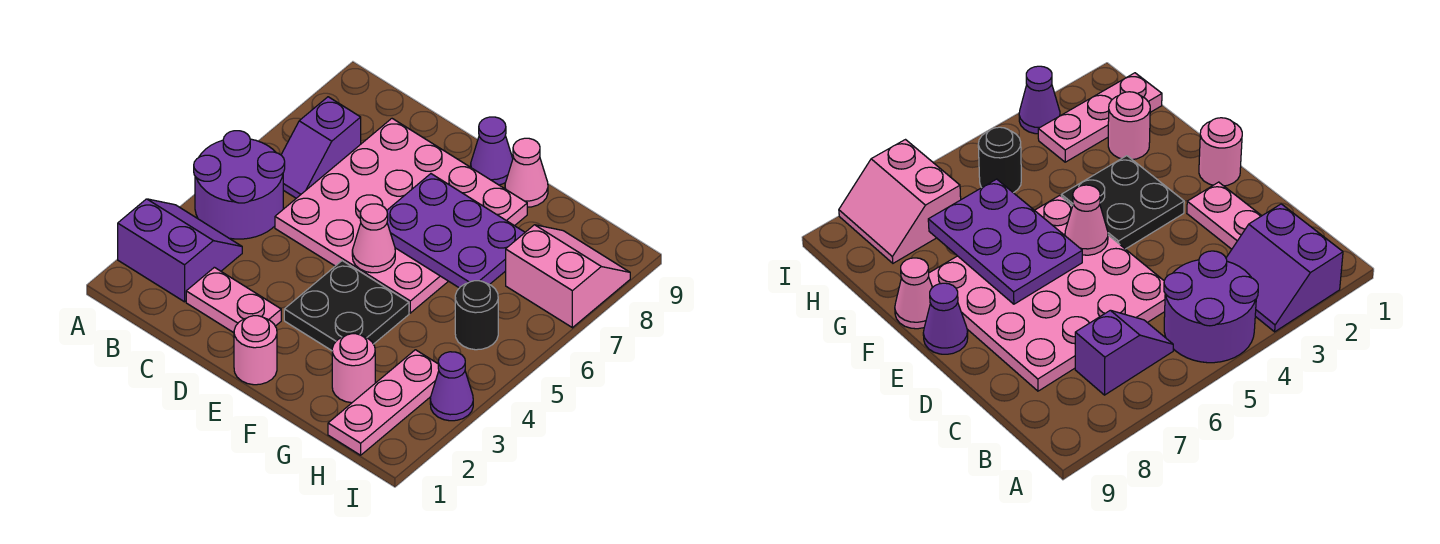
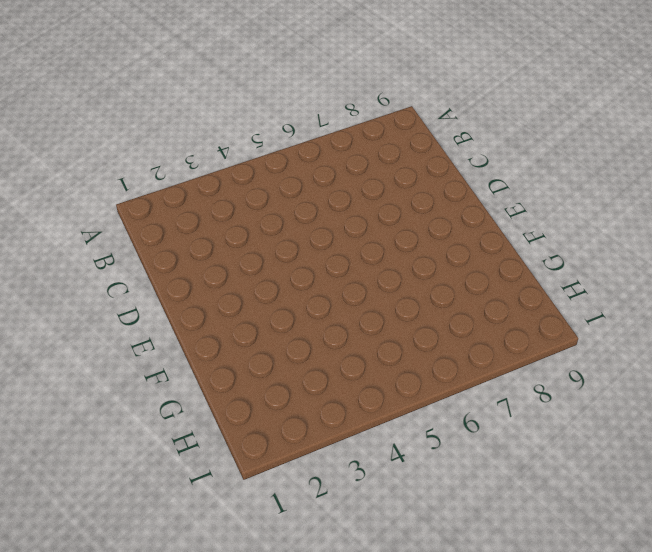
none -> purple 2x2 slope [118,199,242,302]
none -> purple 2x2 round brick [194,131,285,239]
none -> purple 1x2 slope [281,97,361,198]

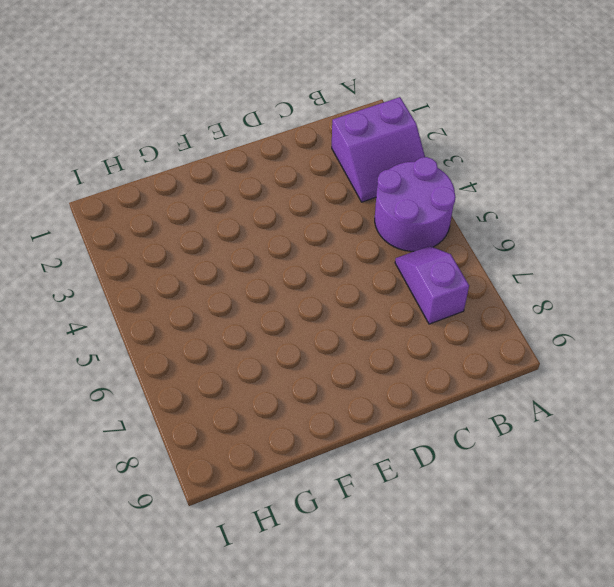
none -> pink 1x2 plate [186,267,281,333]
none -> pink 4x4 plate [275,119,527,313]
none -> pink 1x1 round brick [234,316,277,385]

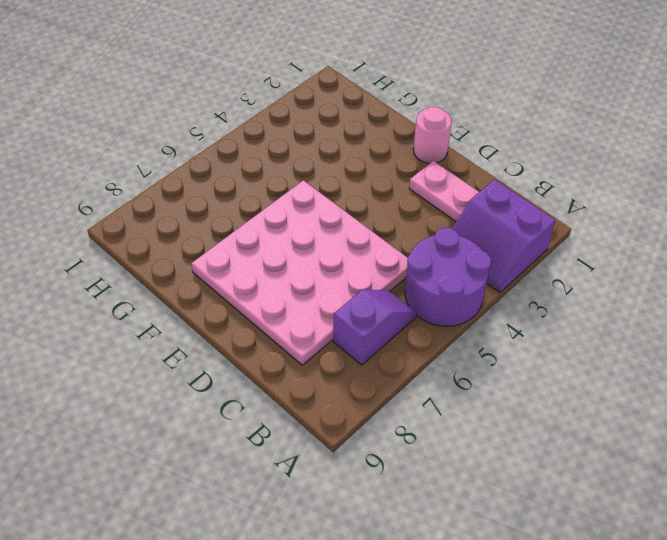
none -> black 2x2 plate [284,261,409,351]
none -> purple 1x1 cone [471,117,513,185]
none -> pink 1x1 cone [505,138,548,207]

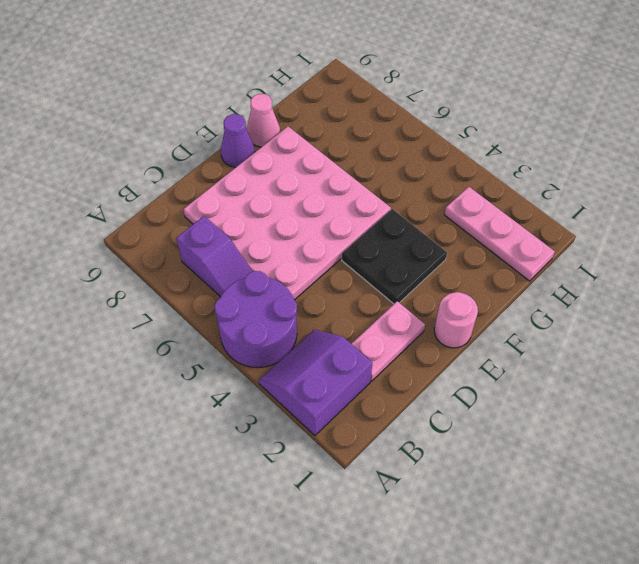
none -> pink 1x1 round brick [332,334,375,403]
none -> black 1x1 round brick [455,281,498,350]
none -> pink 2x2 slope [506,225,630,328]

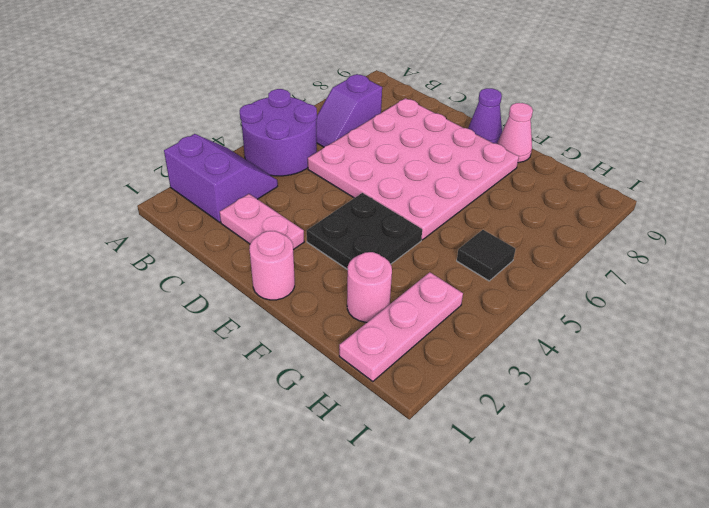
black 1x1 tile [457,230,515,281] -> black 1x1 round brick [455,281,498,350]
none -> pink 2x2 slope [506,225,630,328]
none -> purple 1x1 cone [430,352,473,421]
none -> pink 1x1 cone [352,204,395,273]

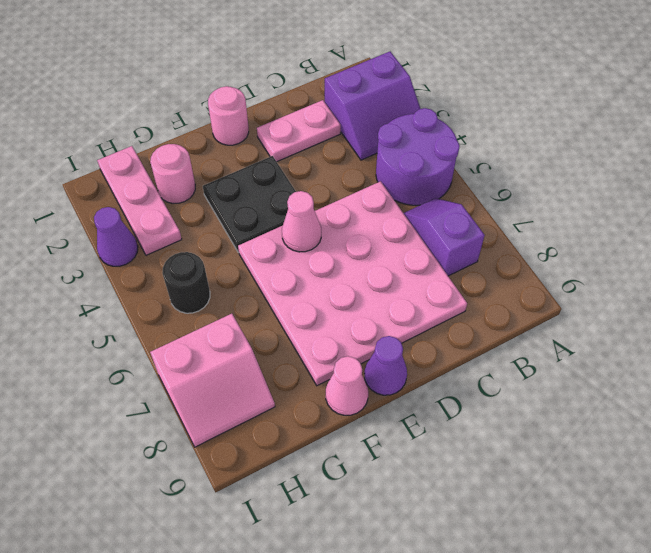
none -> purple 2x3 plate [387,174,525,288]

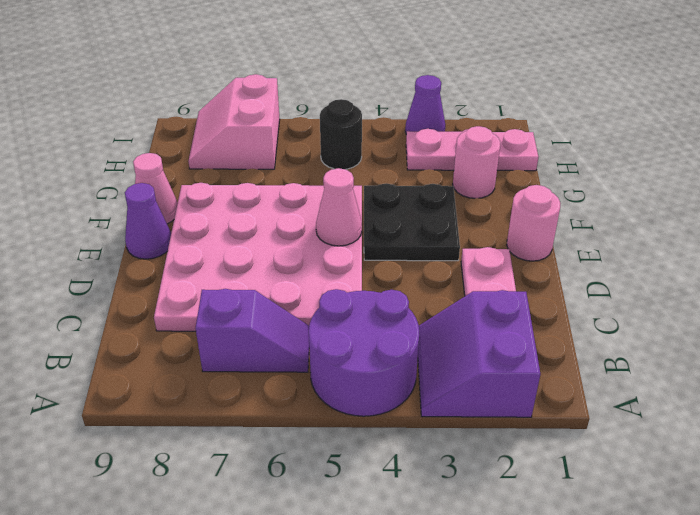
none -> purple 2x3 plate [387,174,525,288]

